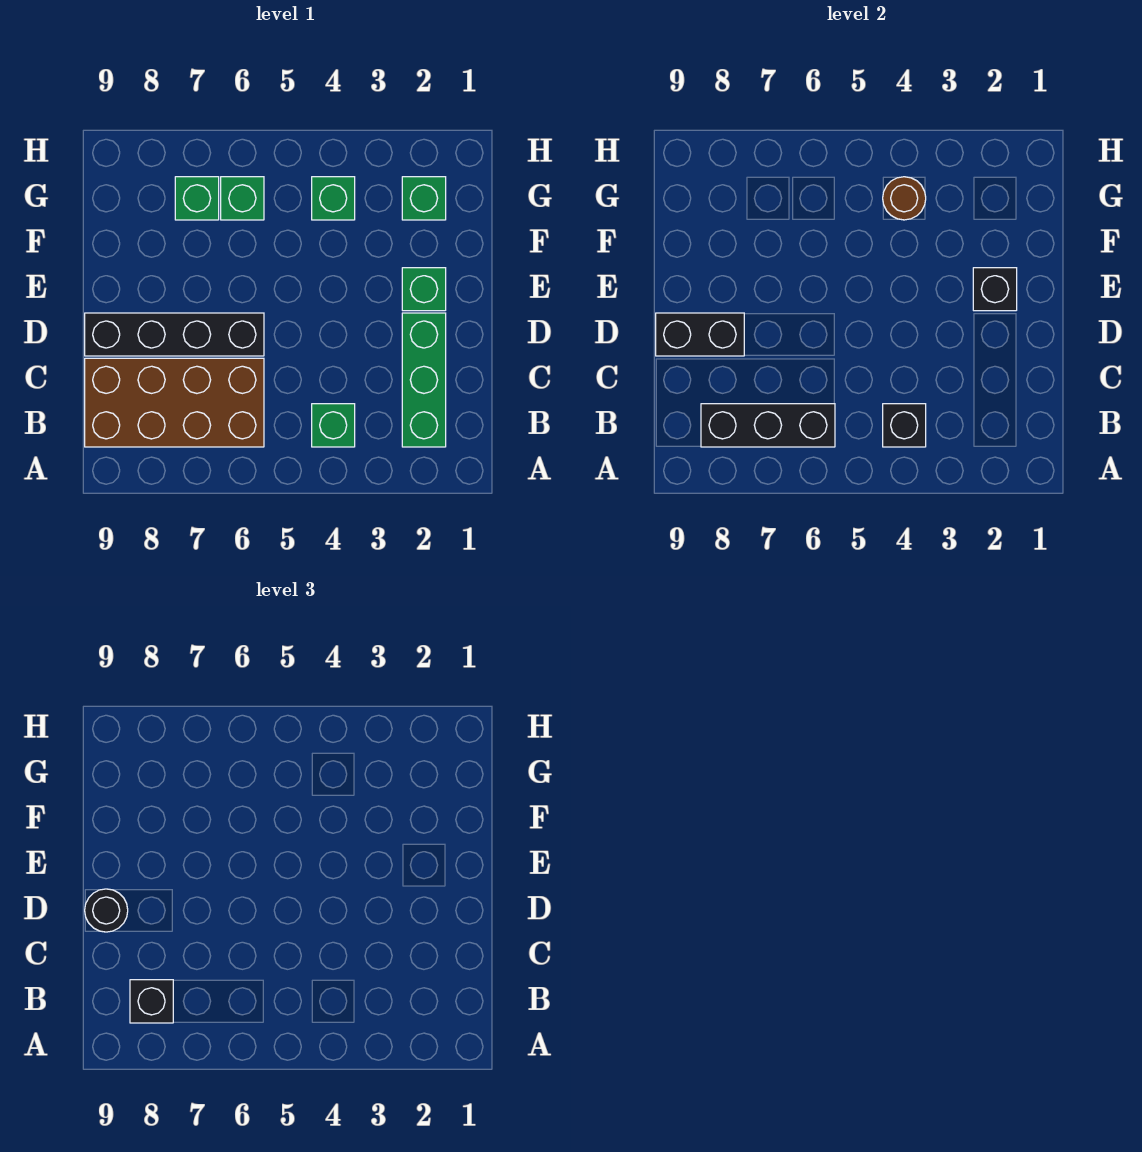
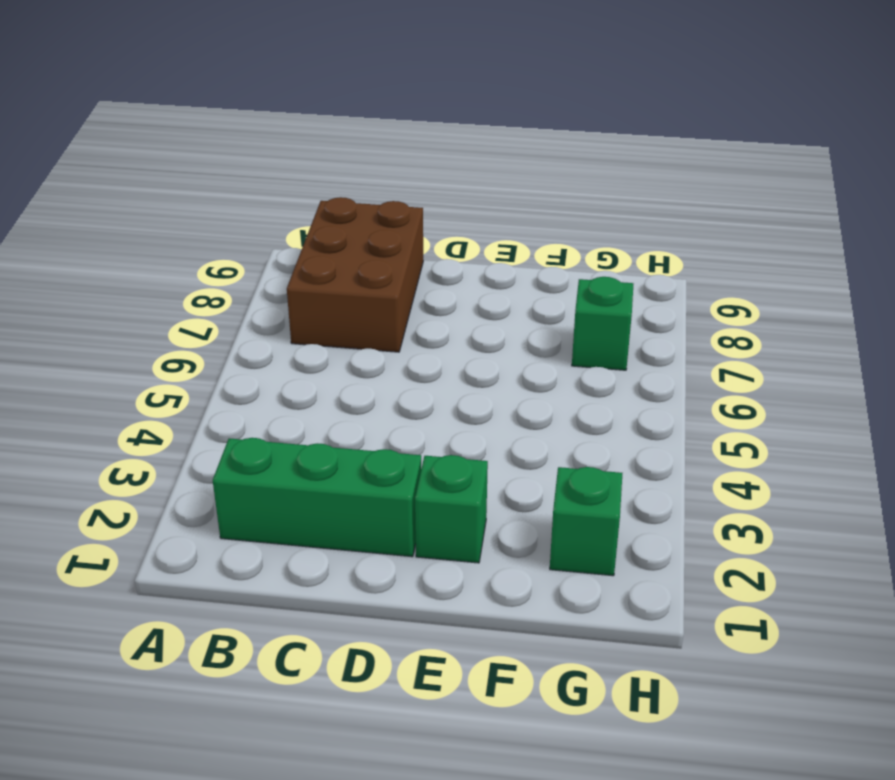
brown 2x3 brick [287,197,423,352] -> brown 2x4 brick [85,358,264,447]
none -> green 1x1 brick [312,404,355,447]
none -> black 1x4 brick [85,313,264,356]
none -> green 1x1 brick [312,177,355,220]

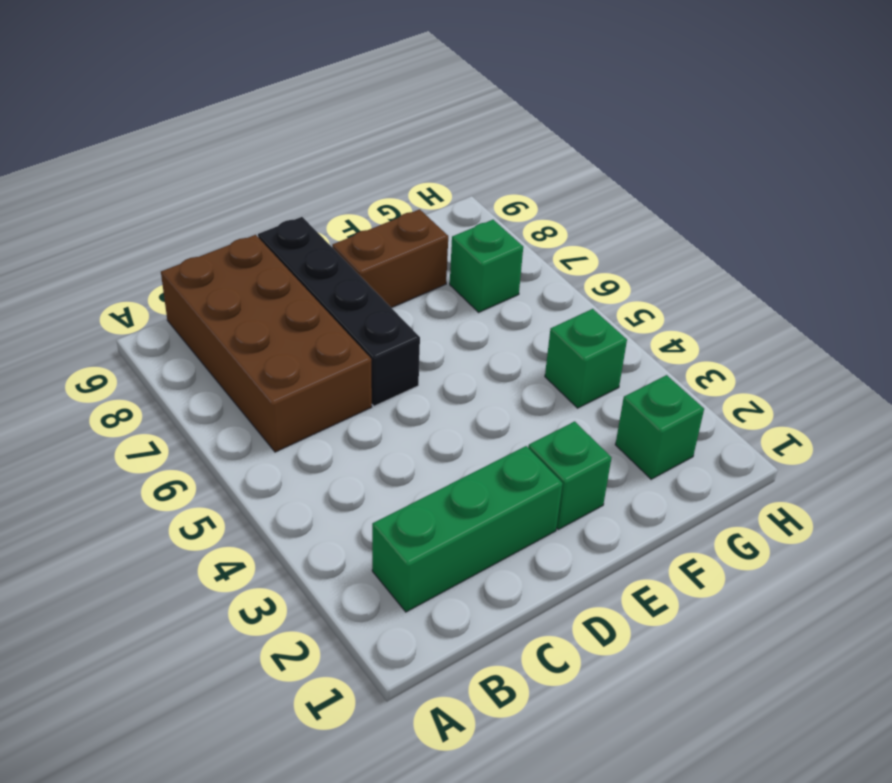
brown 1x2 brick [332,209,448,308] -> none
none -> green 1x1 brick [312,404,355,447]
none -> green 1x1 brick [221,177,264,220]
none -> black 1x1 brick [883,404,926,447]

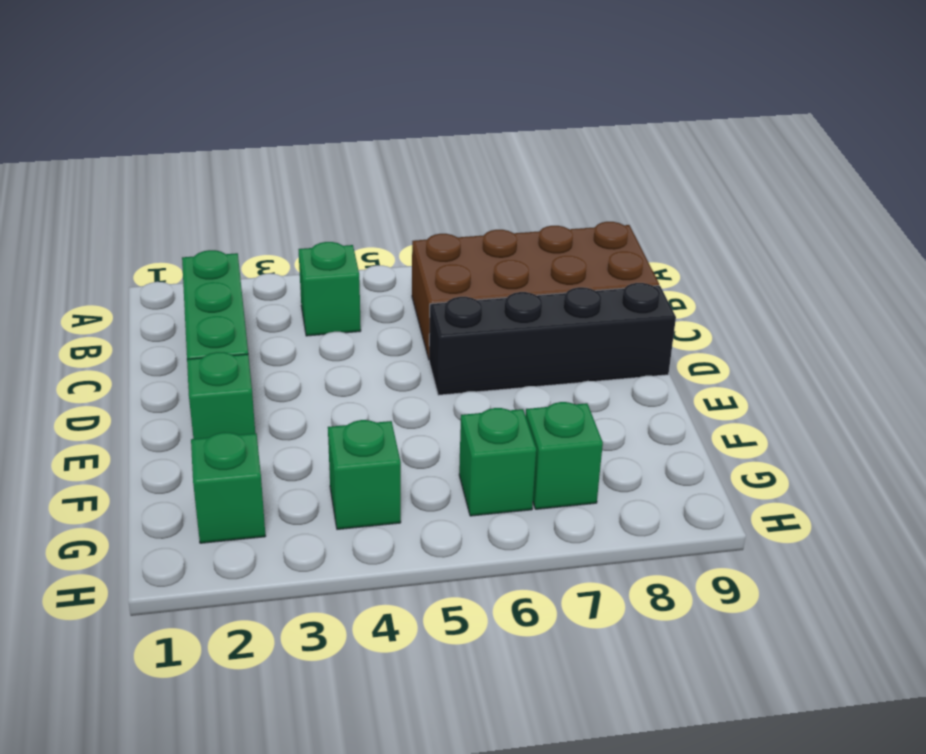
none -> black 1x1 brick [883,404,926,447]
none -> black 1x3 brick [701,404,835,447]
none -> black 1x2 brick [656,313,744,356]

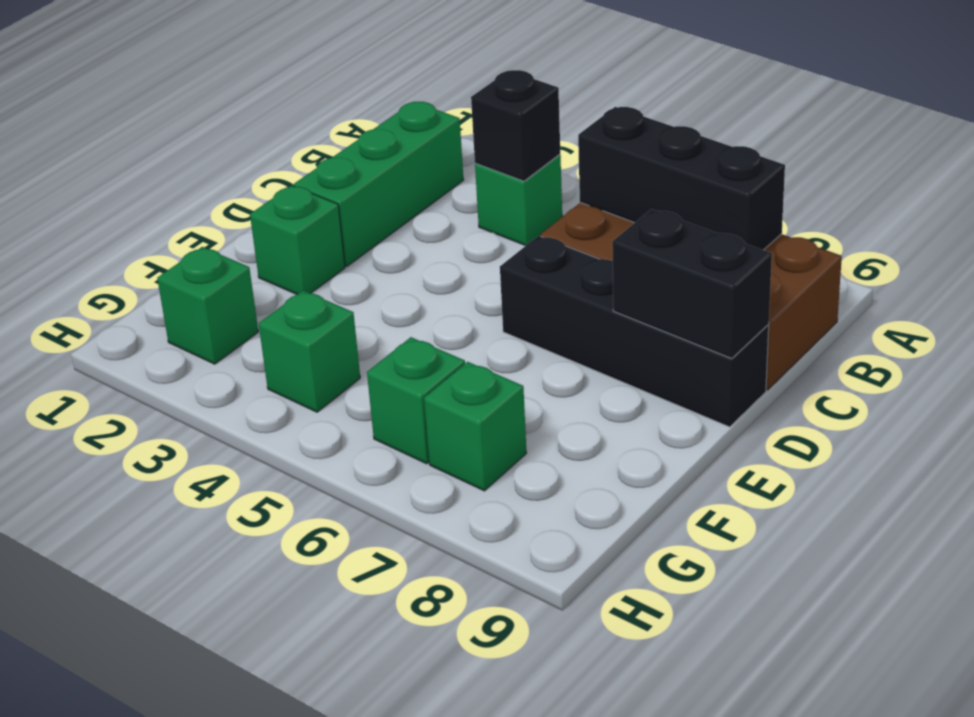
none -> black 1x1 brick [973,268,1017,311]
none -> brown 1x1 round brick [883,177,926,220]
none -> black 1x1 brick [130,980,173,1023]

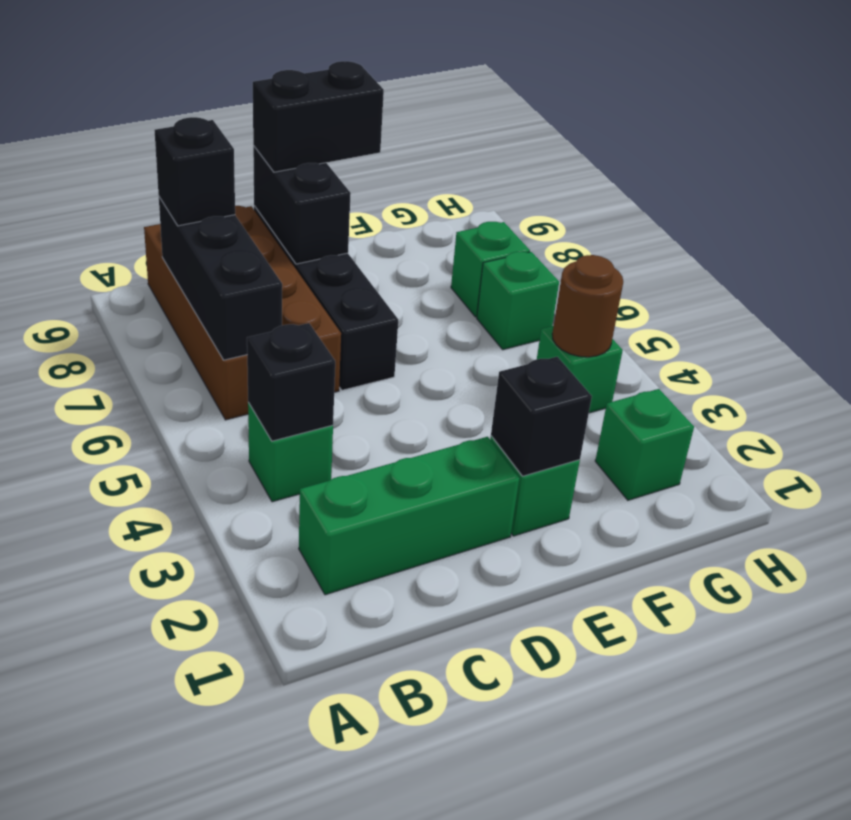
black 1x2 brick [253,61,384,172] -> black 1x1 round brick [85,889,128,932]

